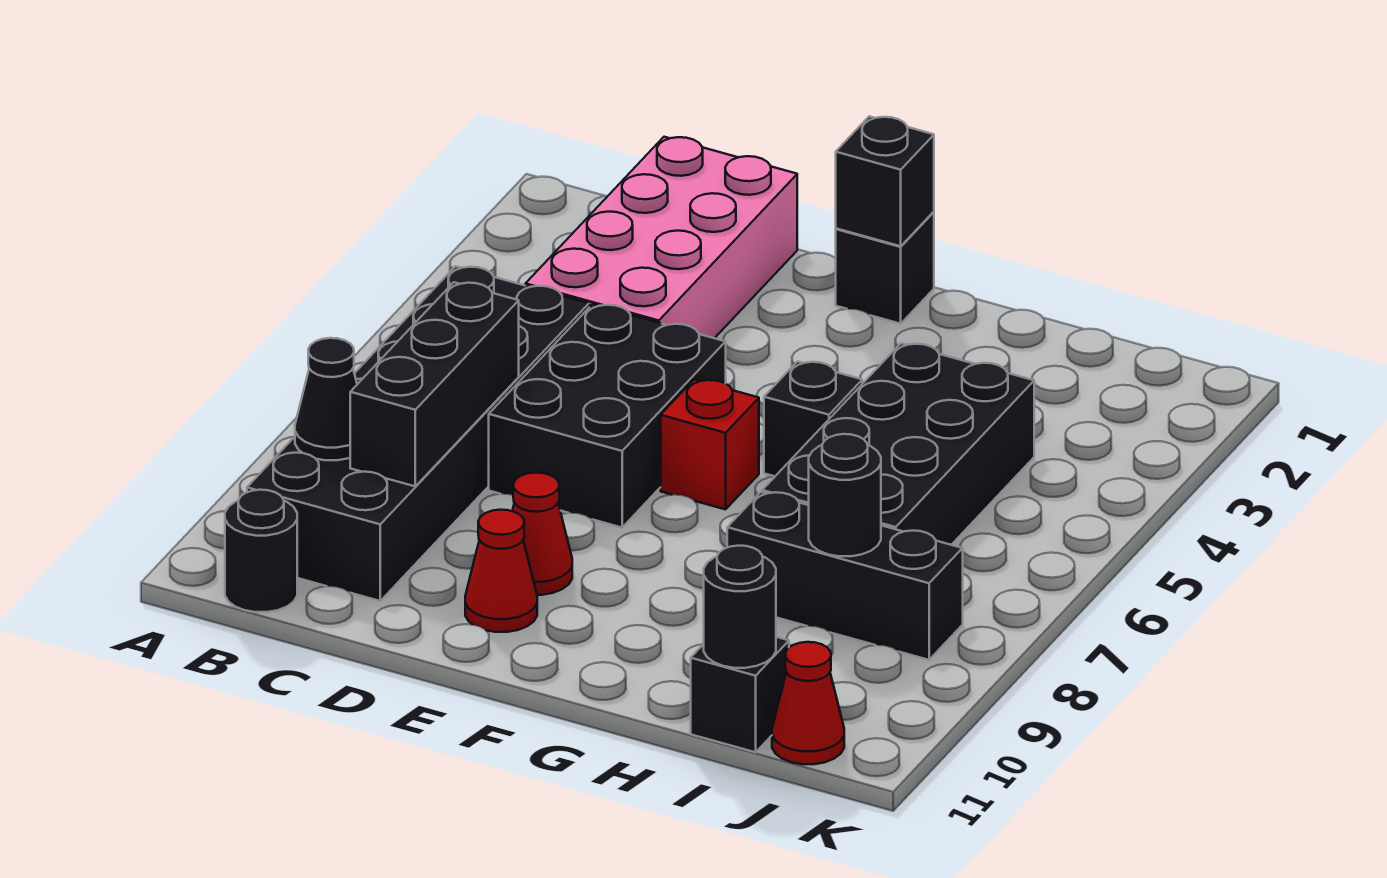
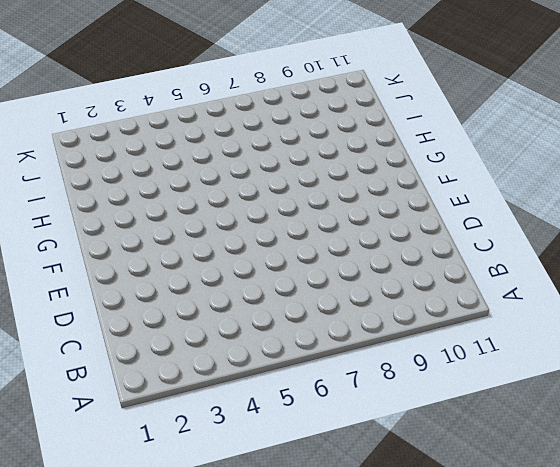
none -> black 2x6 brick [247,266,589,601]
none -> black 1x1 round brick [225,490,297,612]
none -> pink 2x4 brick [525,137,797,338]

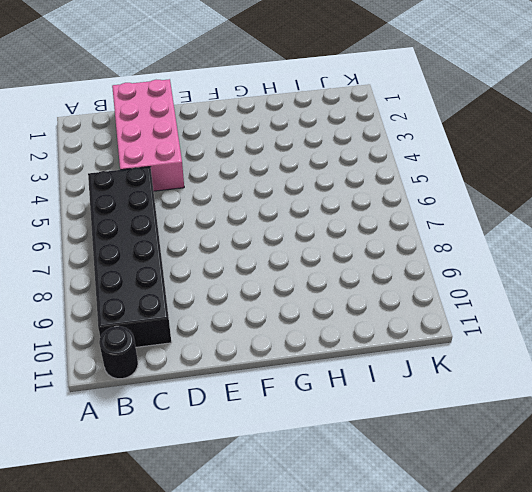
none -> black 2x3 brick [489,304,726,528]
none -> red 1x1 cone [512,473,572,595]
none -> red 1x1 cone [465,510,537,632]

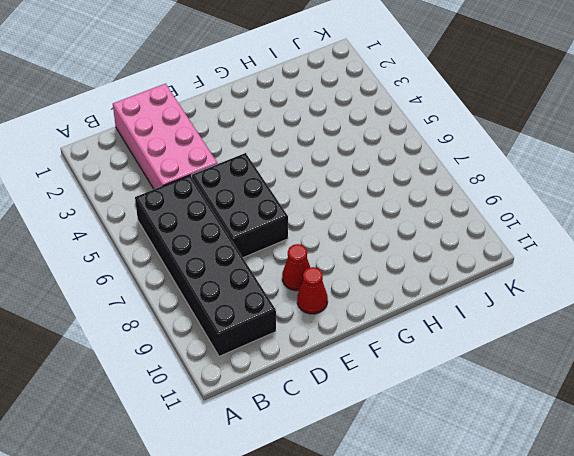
none -> black 1x1 round brick [225,490,297,612]
none -> black 1x1 brick [836,212,934,324]
none -> red 1x1 brick [661,380,759,509]

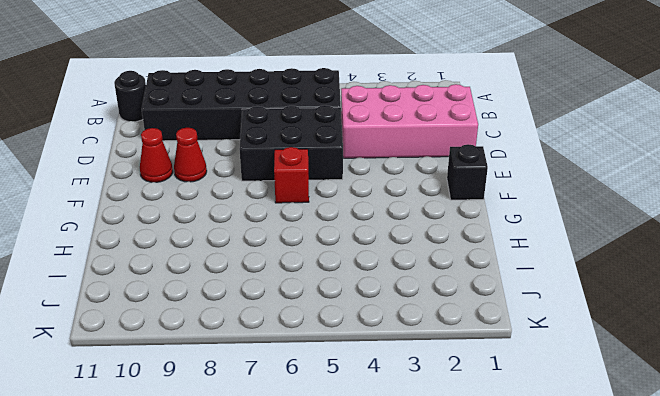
none -> black 1x1 brick [764,362,862,476]
none -> black 2x4 brick [762,343,1034,545]
none -> black 1x3 brick [727,492,963,660]

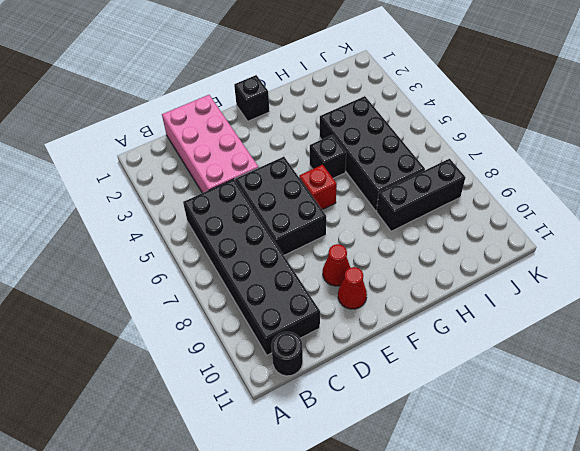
none -> black 1x1 brick [691,637,789,752]
none -> red 1x1 cone [772,642,844,764]
none -> black 1x1 cone [295,338,357,460]

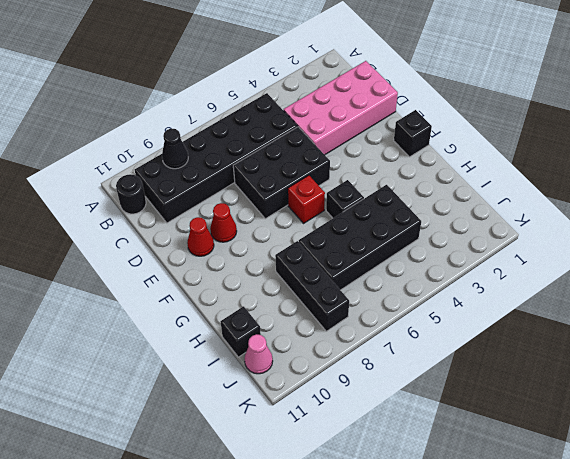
pink 1x1 cone [244,334,273,374] -> red 1x1 cone [772,642,844,764]
none -> black 1x3 brick [350,282,519,486]
none -> black 1x1 brick [836,116,934,246]
none -> black 1x1 round brick [809,434,881,556]

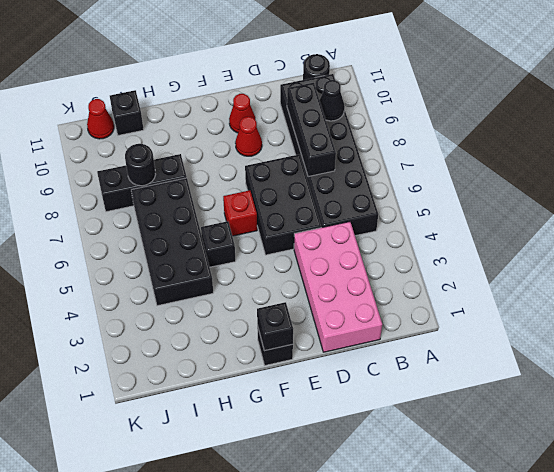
none -> black 1x1 round brick [704,546,776,668]

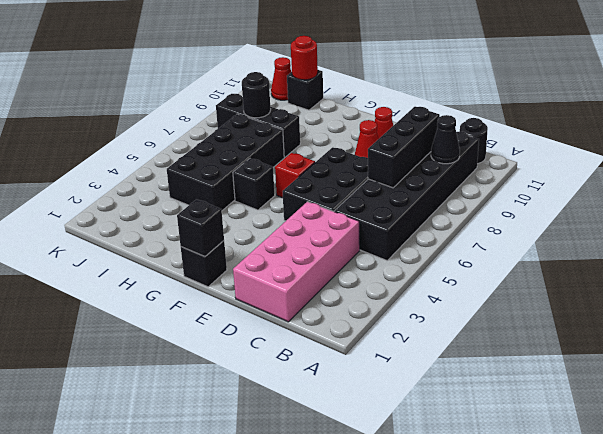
red 1x1 round brick [291,36,318,80] -> black 1x1 round brick [704,546,776,668]

